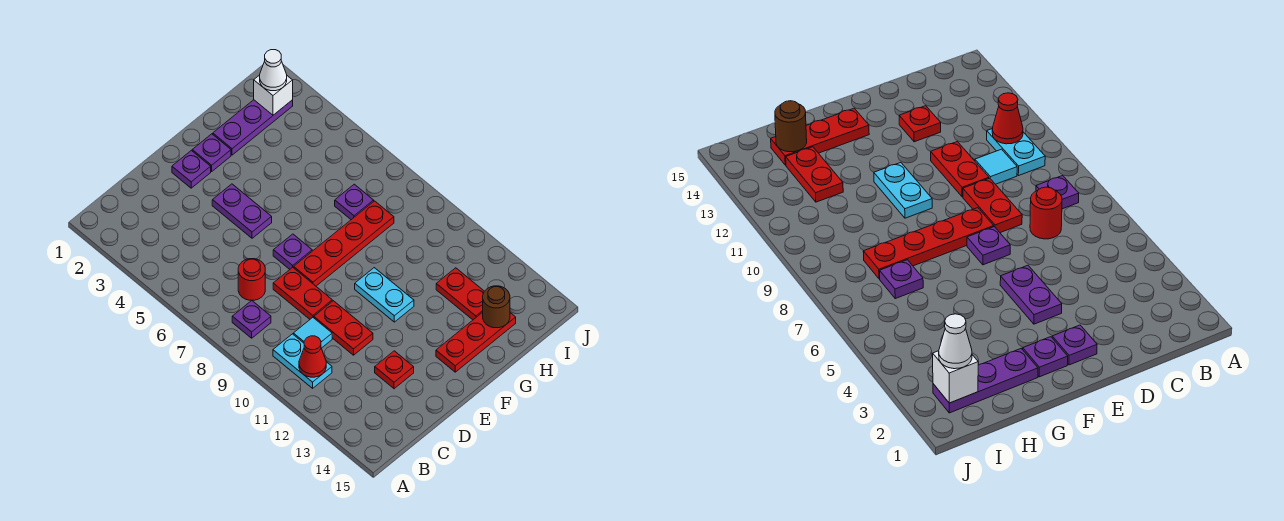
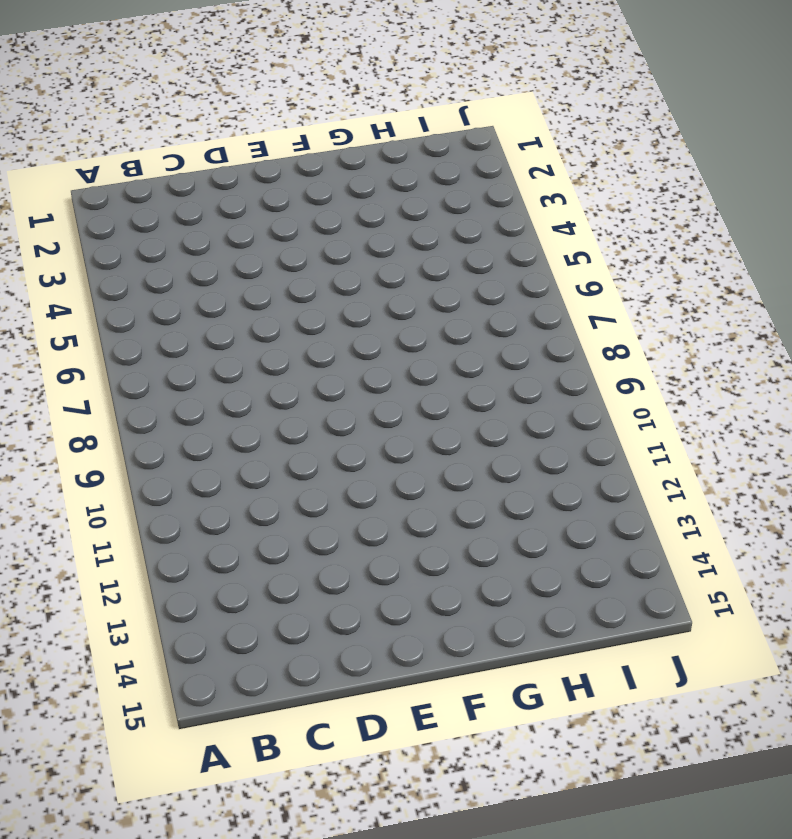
none -> purple 1x1 plate [232,301,271,338]
none -> cyan 1x2 plate [273,334,332,388]
none -> red 1x1 round brick [238,259,265,300]

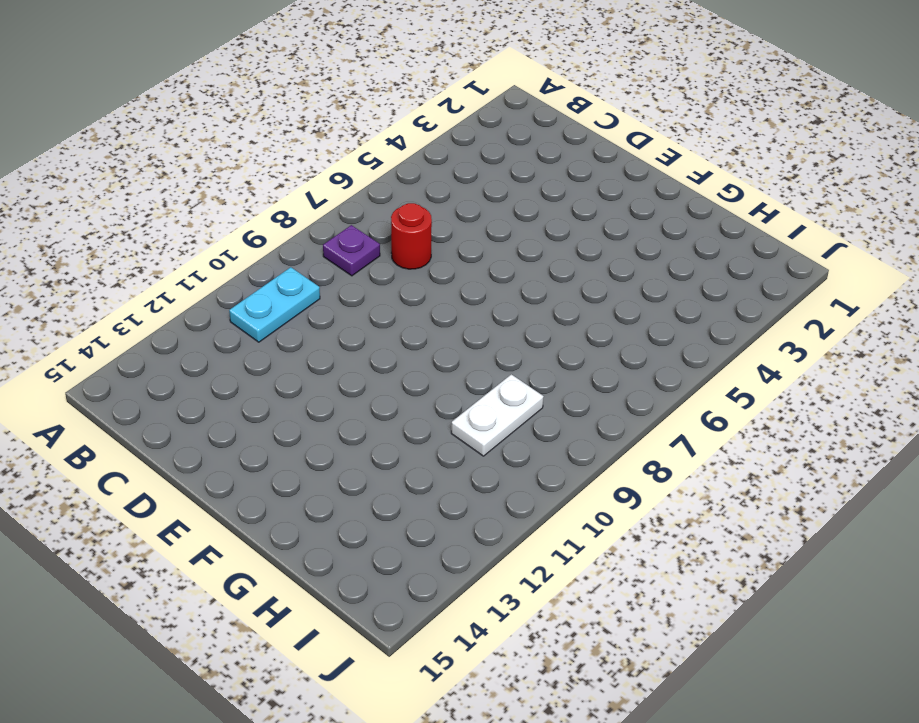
white 1x2 plate [451,374,544,456] -> none
none -> cyan 1x1 tile [293,318,332,348]
none -> red 1x2 plate [273,267,332,319]
none -> red 1x2 plate [314,301,373,355]

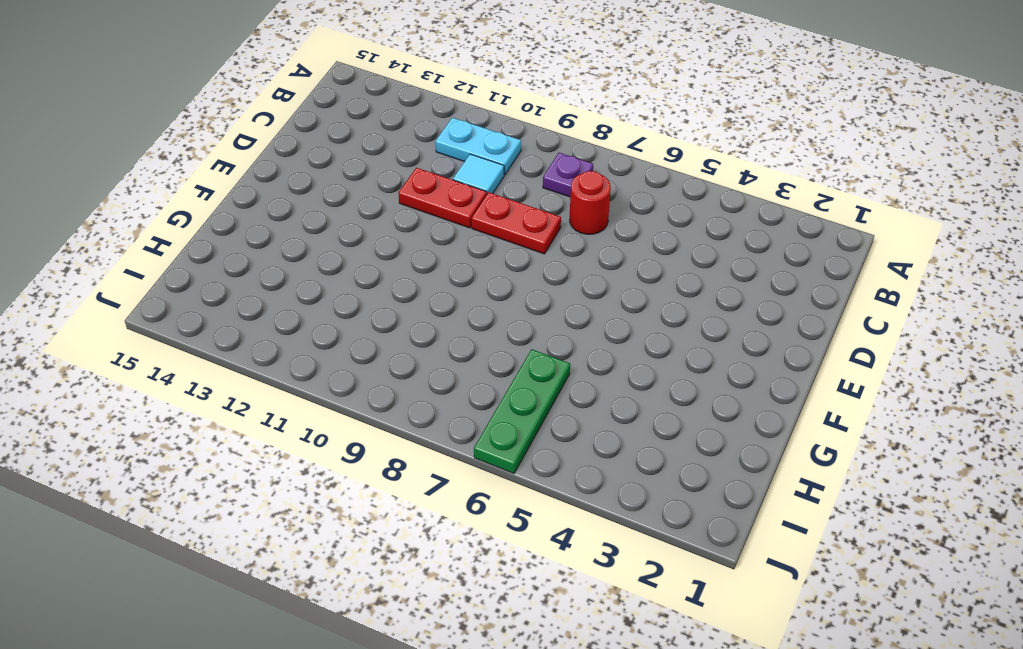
green 1x3 plate [474,349,570,473] -> none
none -> red 1x1 plate [375,351,414,389]
none -> purple 1x1 plate [172,150,211,188]
none -> purple 1x2 plate [212,184,272,238]

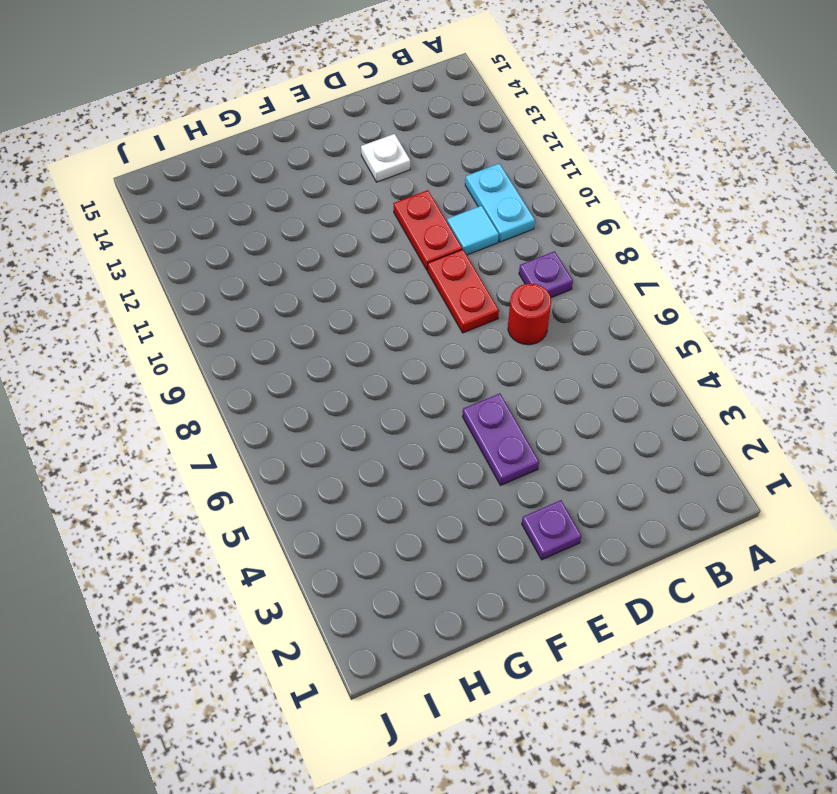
white 1x1 plate [361,134,410,182] -> red 1x1 plate [375,351,414,389]
none -> purple 1x1 plate [273,234,312,269]
none -> red 1x4 plate [294,201,394,286]
none -> purple 1x1 plate [192,134,231,171]

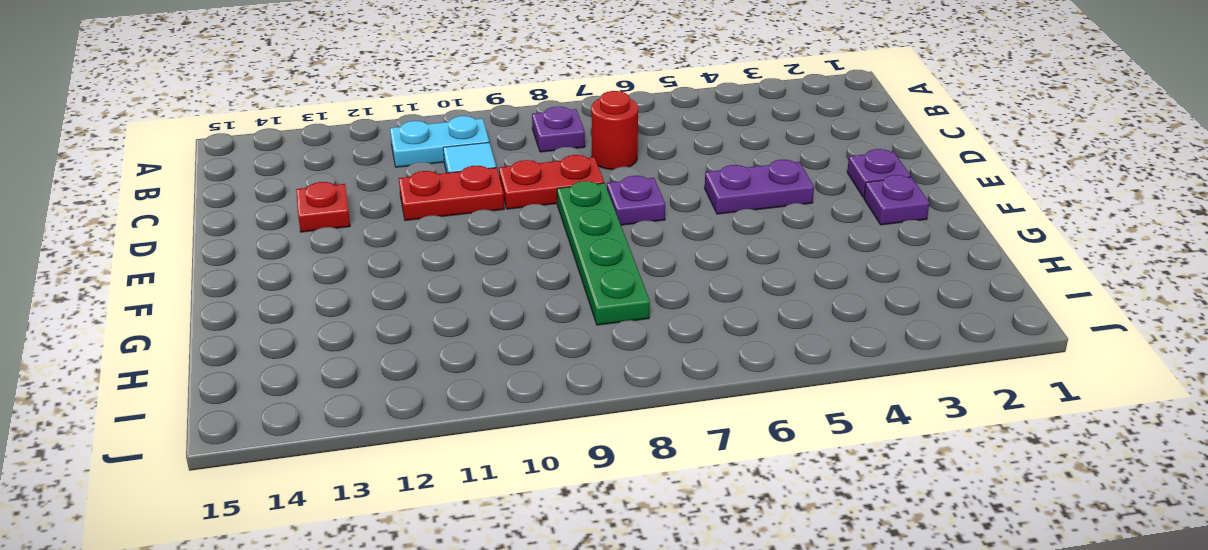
green 1x4 plate [557,181,650,325] -> red 1x4 plate [294,201,394,286]
none -> cyan 1x2 plate [355,268,414,322]
none -> red 1x3 plate [436,312,516,372]
none -> purple 1x3 plate [213,100,293,155]

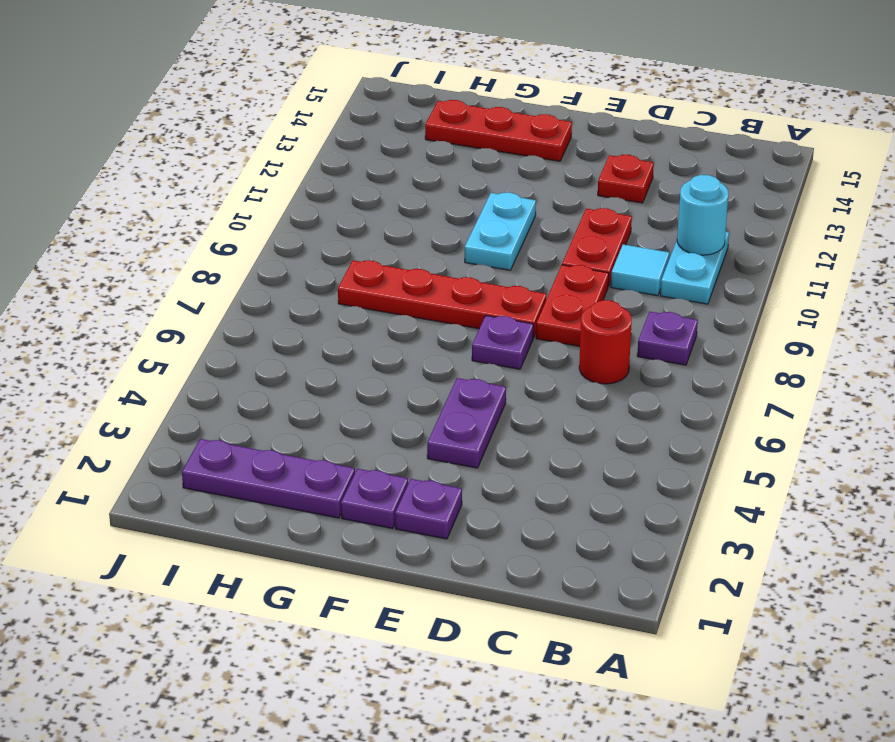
cyan 1x1 round brick [677,175,729,255] -> red 1x1 cone [299,336,326,377]
none -> purple 1x1 plate [335,184,374,220]
none -> red 1x2 plate [436,268,484,320]
none -> brown 1x1 round brick [483,286,510,328]

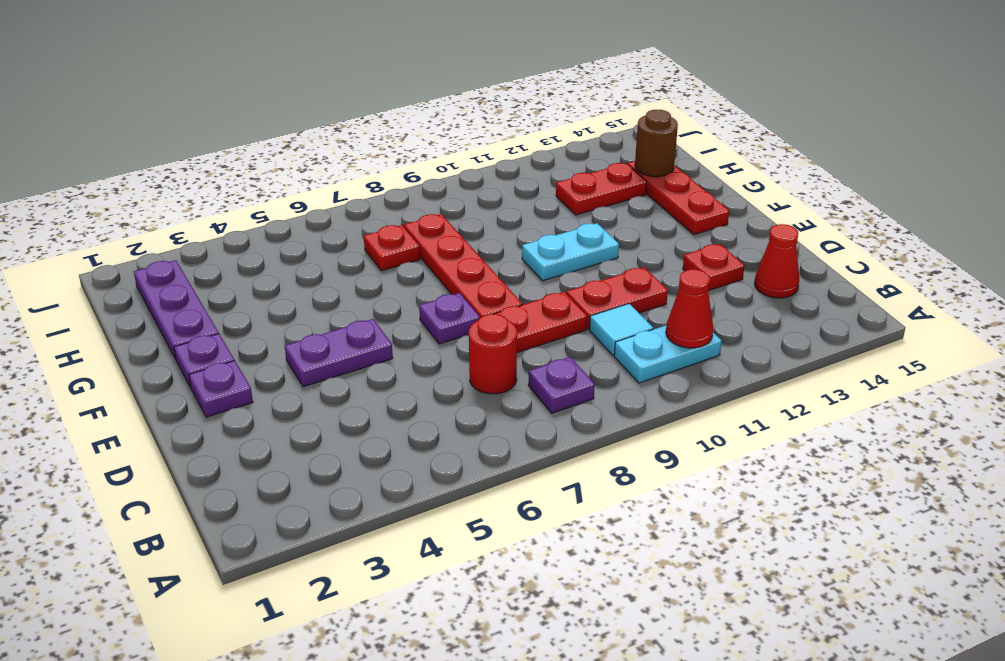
red 1x1 cone [754,224,799,298] -> none
red 1x1 plate [364,225,420,271] -> purple 1x1 plate [335,184,374,220]
none -> white 1x1 brick [254,75,293,115]
none -> white 1x1 cone [260,50,287,91]

